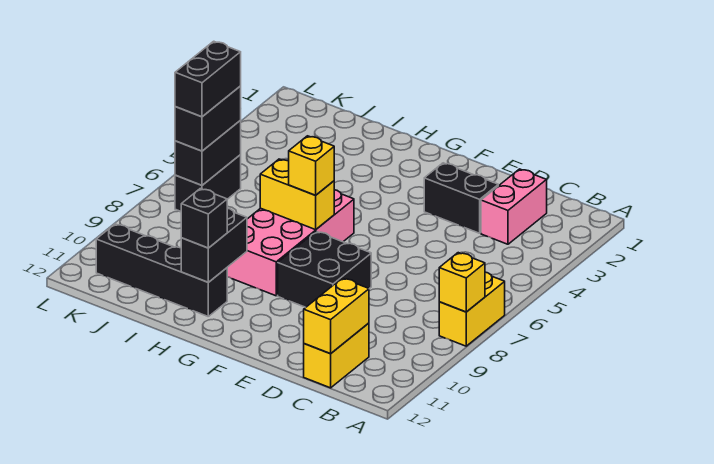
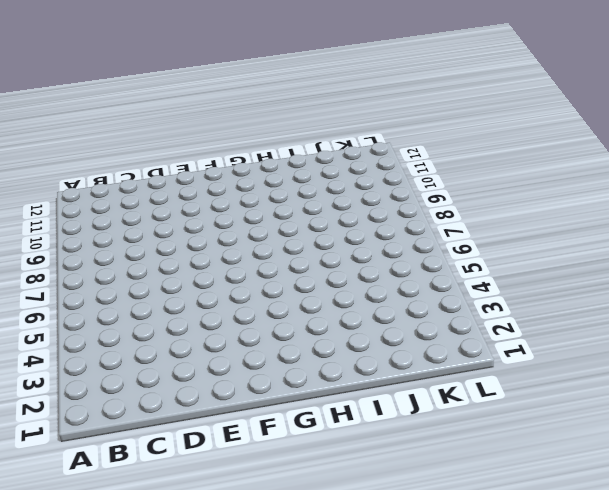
none -> yellow 1x2 brick [439,272,505,346]
none -> pink 1x2 brick [481,169,547,244]
none -> yellow 1x2 brick [304,323,369,388]

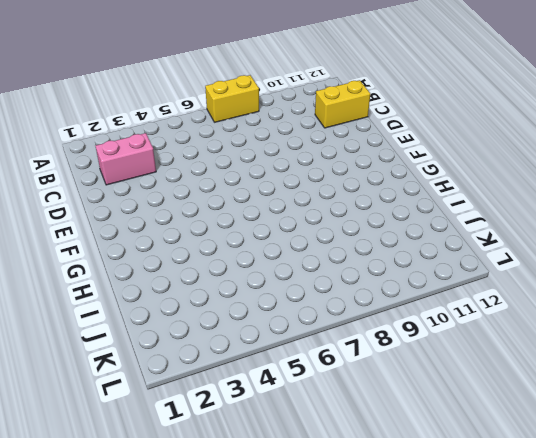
none -> black 1x2 brick [424,163,498,233]
none -> black 2x2 brick [278,232,371,307]
none -> pink 2x4 brick [227,190,354,296]

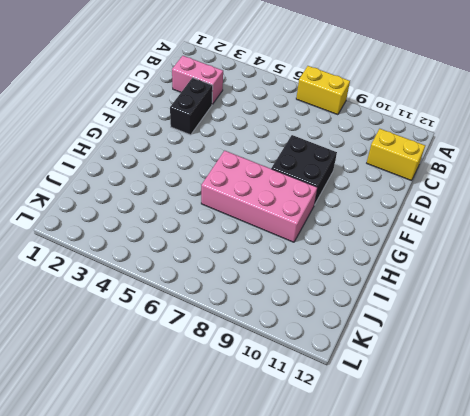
none -> black 1x4 brick [96,224,227,316]
none -> black 1x2 brick [175,155,241,212]
none -> yellow 1x1 brick [439,253,485,312]

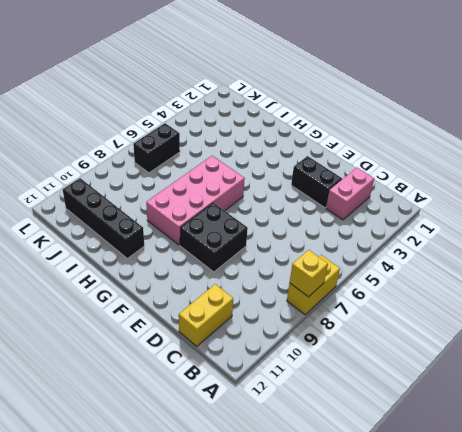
none -> yellow 1x2 brick [304,278,369,354]
none -> yellow 1x2 brick [260,159,334,230]
none -> black 1x2 brick [181,208,247,282]

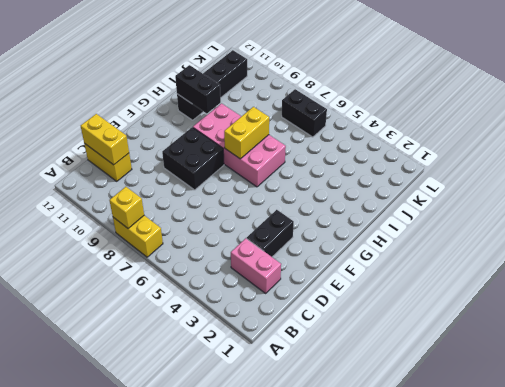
none -> black 1x2 brick [175,121,241,185]
none -> yellow 1x1 brick [289,136,334,195]
none -> black 1x1 brick [181,189,227,248]

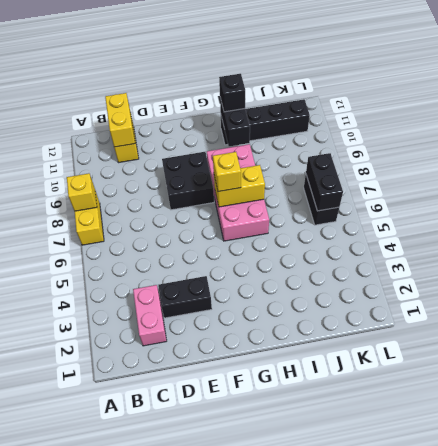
none -> black 1x2 brick [175,86,241,151]
none -> black 1x2 brick [175,41,241,117]

